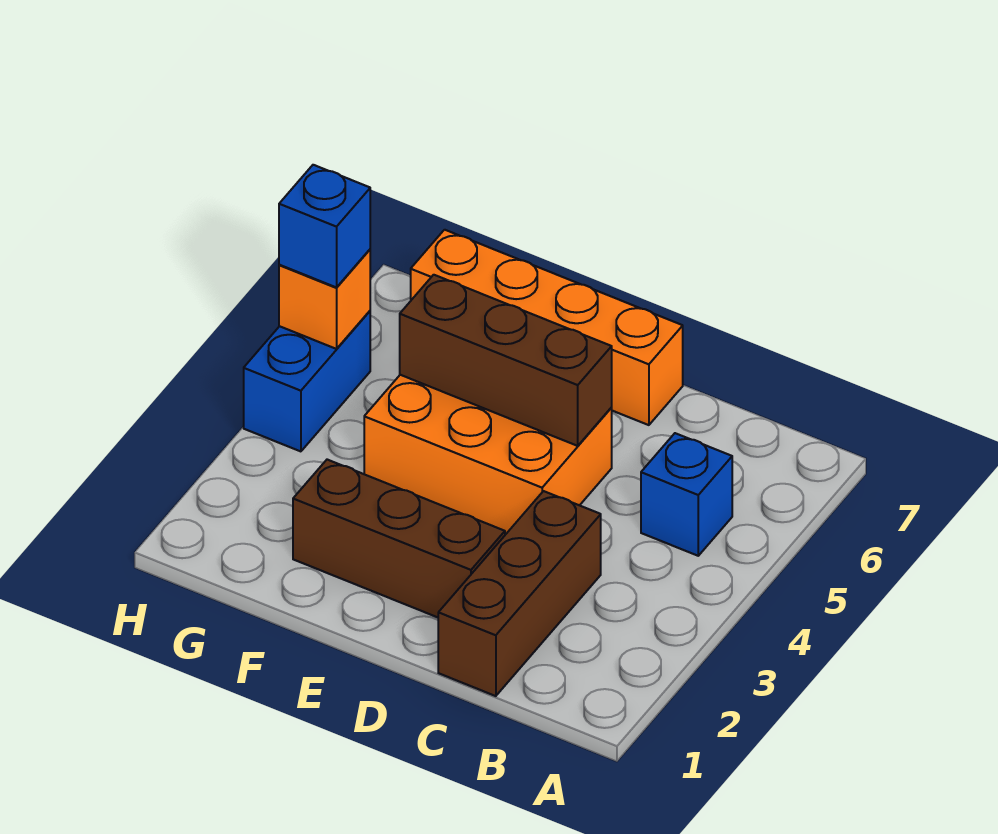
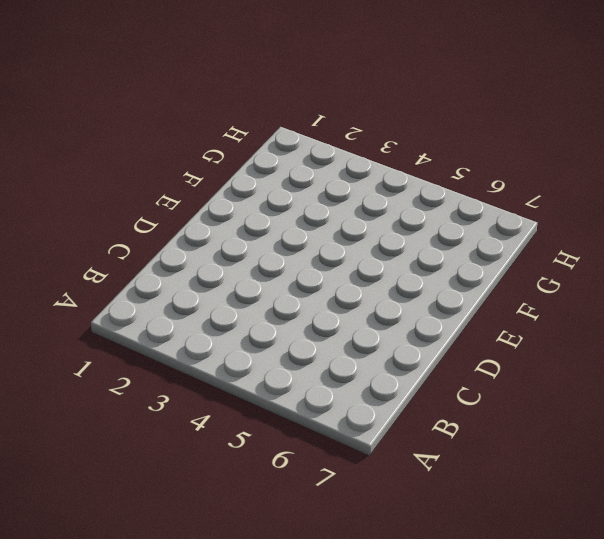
none -> blue 1x1 brick [641,433,732,556]
none -> brown 1x3 brick [438,491,601,696]

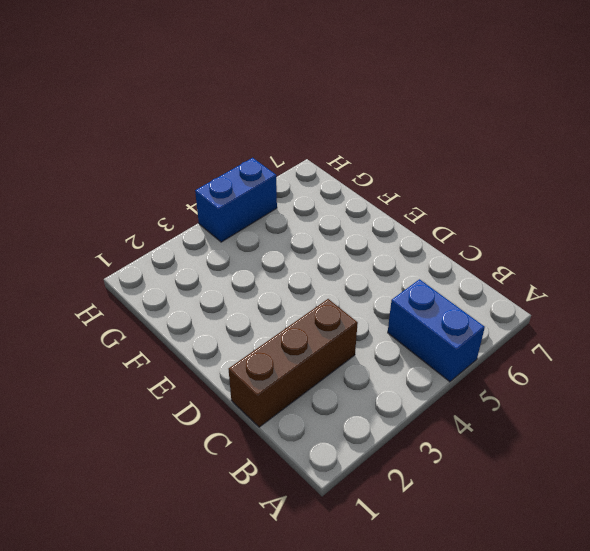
blue 1x2 brick [388,279,485,382] -> blue 1x1 brick [641,433,732,556]
none -> brown 1x3 brick [293,460,505,617]
none -> orange 2x3 brick [364,375,612,534]

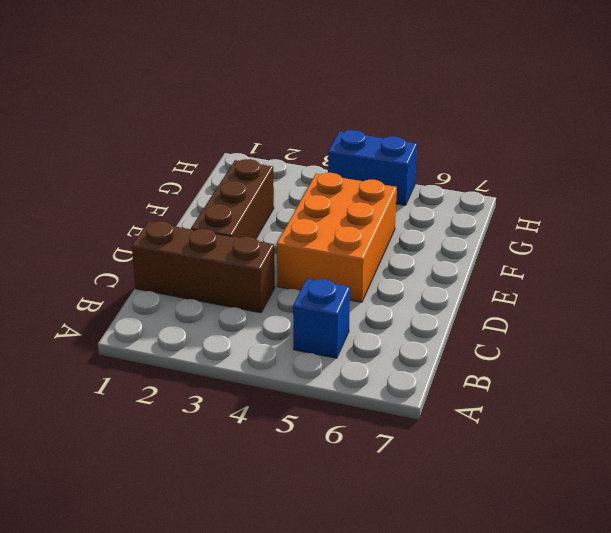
none -> orange 1x4 brick [411,230,683,425]
none -> brown 1x3 brick [400,275,612,446]

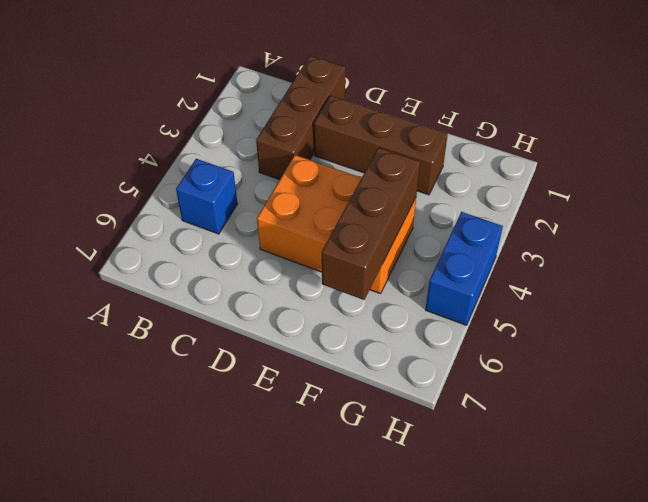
brown 1x3 brick [322,148,420,300] -> brown 1x3 brick turned to [400,275,612,446]
none -> orange 1x4 brick [411,230,683,425]
none -> orange 1x1 brick [279,250,370,349]

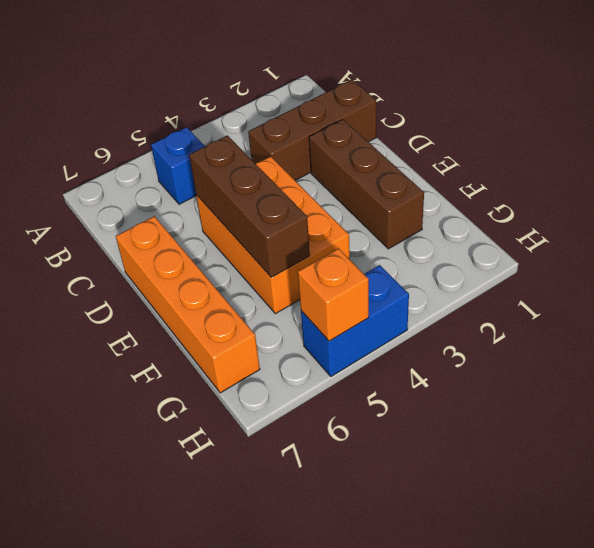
none -> blue 1x1 brick [279,165,370,287]

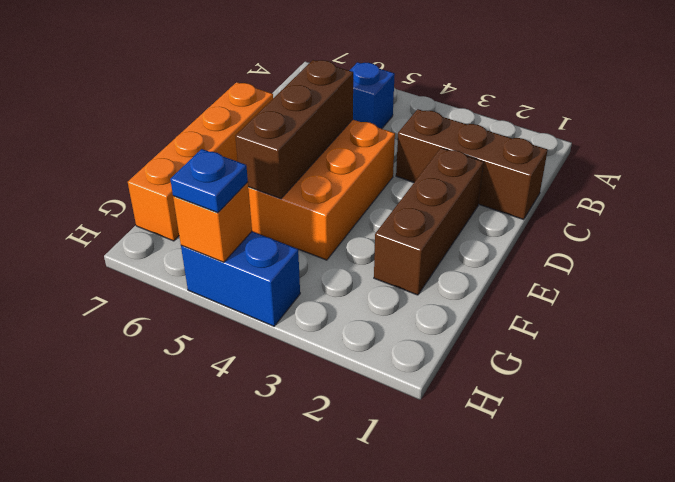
blue 1x1 plate [170,149,248,213] -> blue 1x1 brick [279,165,370,287]

